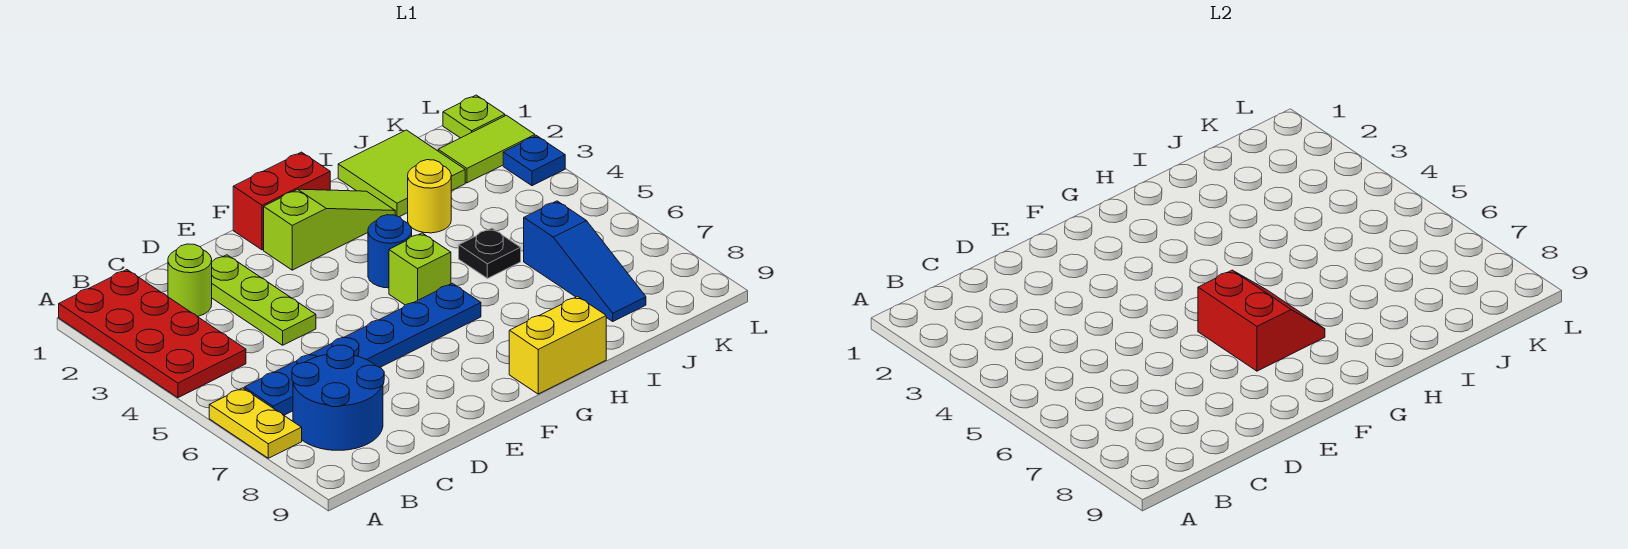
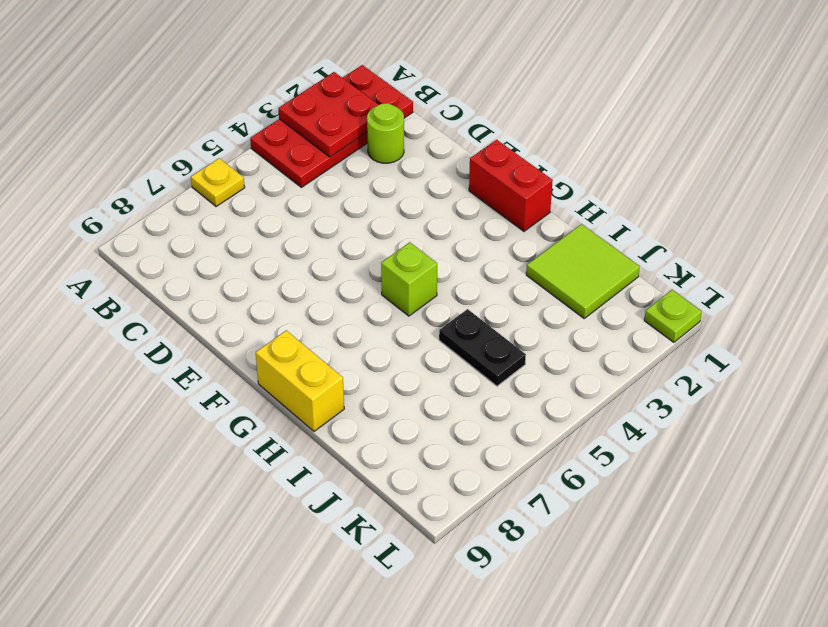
red 2x2 plate [279,72,379,157] -> none
yellow 1x1 plate [191,158,245,207] -> yellow 1x2 plate [209,388,302,458]
black 1x2 plate [439,309,526,386] -> black 1x1 plate [459,228,521,278]
none -> blue 1x6 plate [244,283,481,415]
none -> blue 2x2 round brick [292,345,384,450]
none -> lime 1x3 plate [212,255,316,345]

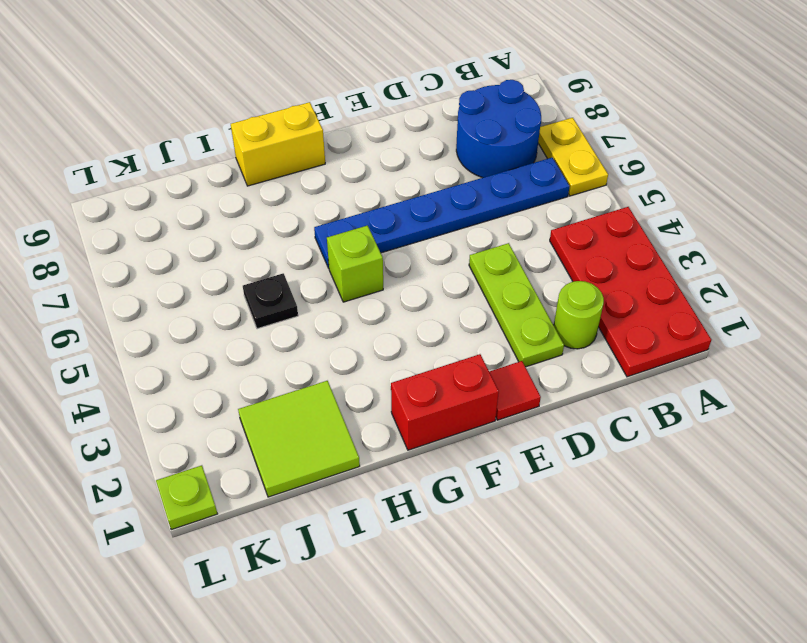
red 1x1 tile [489,361,541,420] -> none
none -> lime 1x3 slope [264,189,395,270]
none -> blue 1x1 round brick [368,215,412,288]
none -> yellow 1x1 round brick [408,160,451,233]

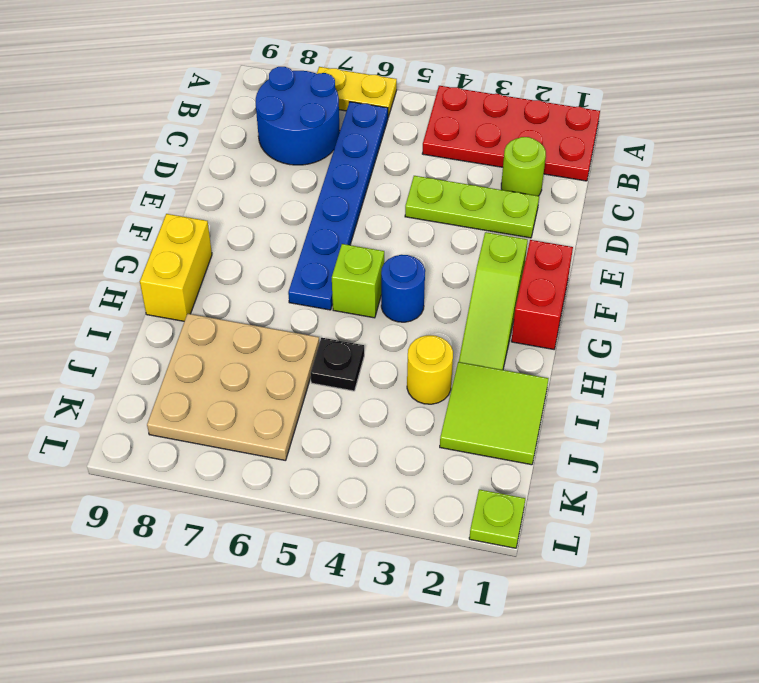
tan 3x3 plate [147,314,319,461] -> blue 1x3 slope [524,201,646,321]
none -> lime 1x2 tile [438,115,535,183]
none -> blue 1x1 plate [503,136,565,186]
none -> red 2x2 slope [1198,270,1325,371]

